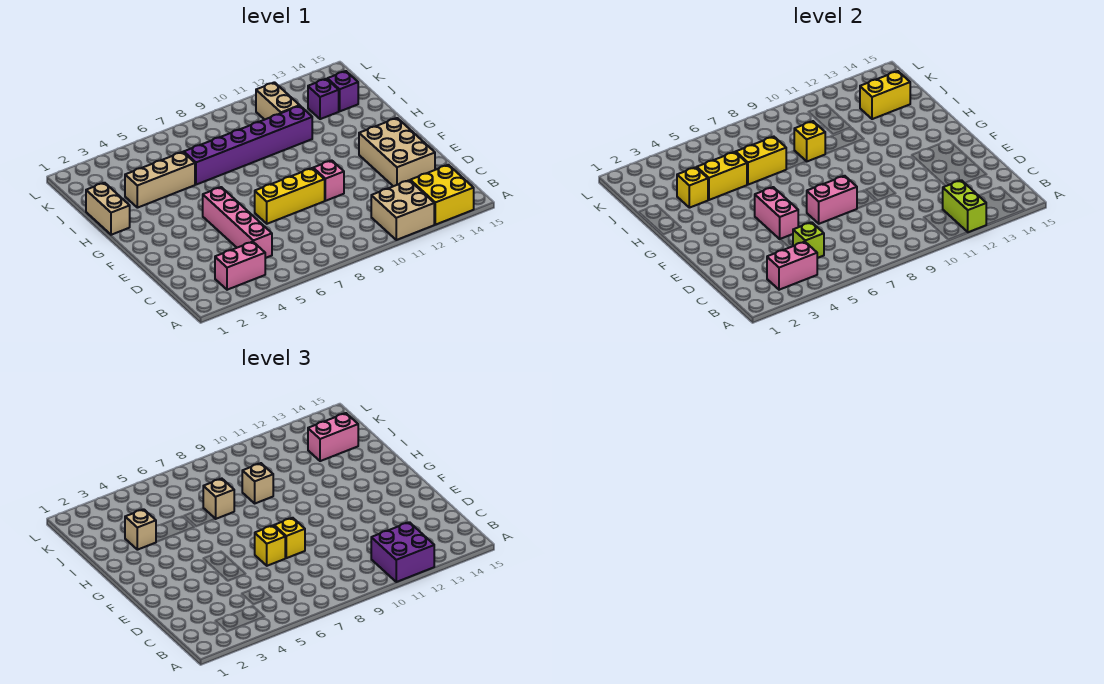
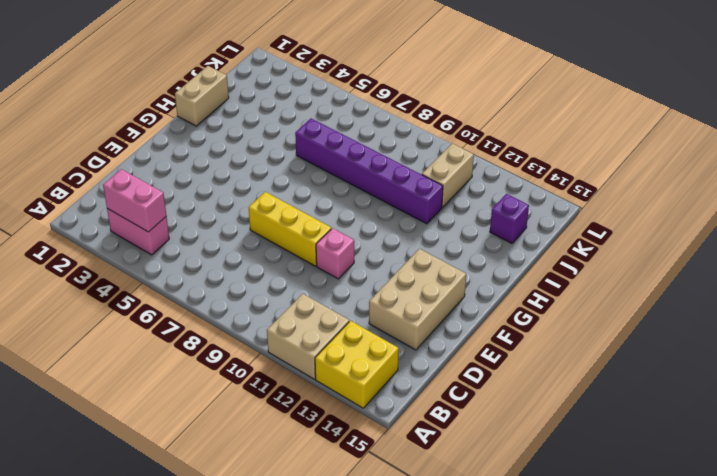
none -> pink 1x4 brick [203,187,272,258]
none -> tan 1x3 brick [125,152,195,208]
none -> purple 1x1 brick [308,79,339,119]
none -> lime 1x2 brick [943,180,986,232]

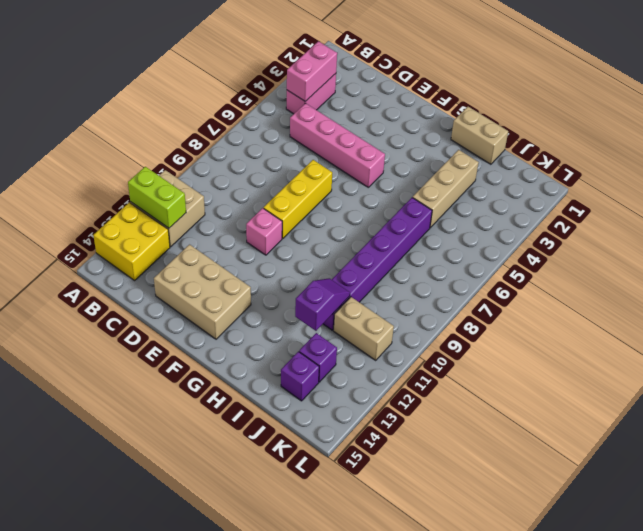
purple 1x2 slope [295,278,350,331] -> none
none -> lime 1x1 brick [793,222,824,258]
none -> pink 1x2 brick [755,187,798,239]
none -> pink 1x2 brick [807,176,857,224]
none -> yellow 1x1 brick [677,167,708,208]

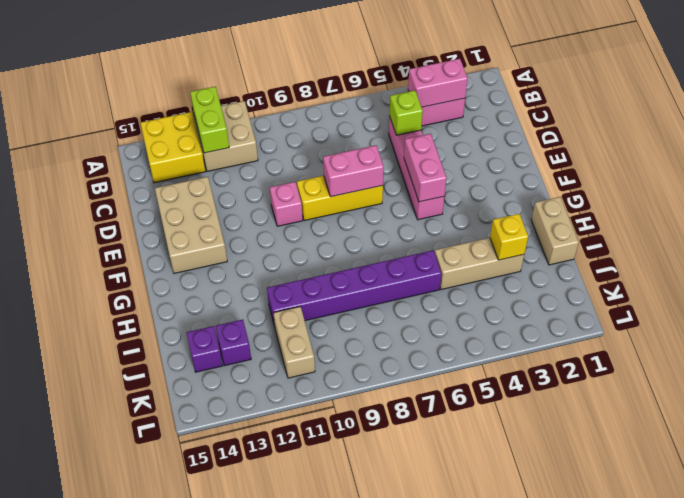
none -> yellow 1x2 brick [697,152,747,200]
none -> yellow 1x2 brick [736,137,786,185]
none -> yellow 1x1 brick [794,121,825,161]
none -> yellow 1x2 brick [860,71,910,119]

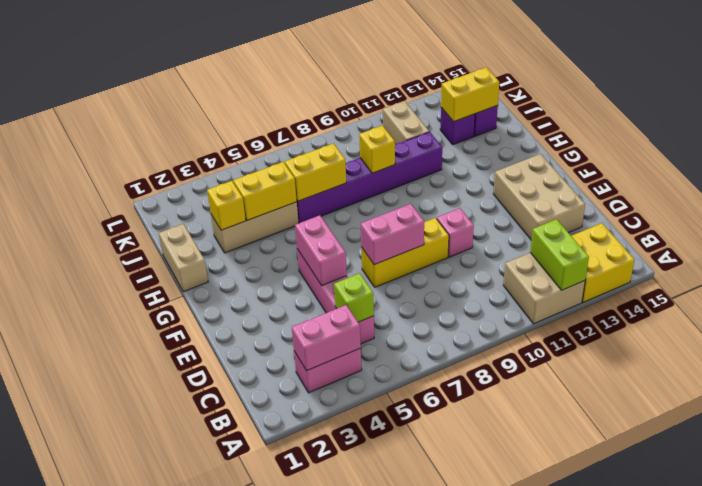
none -> purple 2x2 brick [371,522,434,582]
none -> yellow 1x1 brick [255,526,285,566]
none -> yellow 1x1 brick [274,518,305,558]
none -> tan 1x1 brick [125,509,156,550]

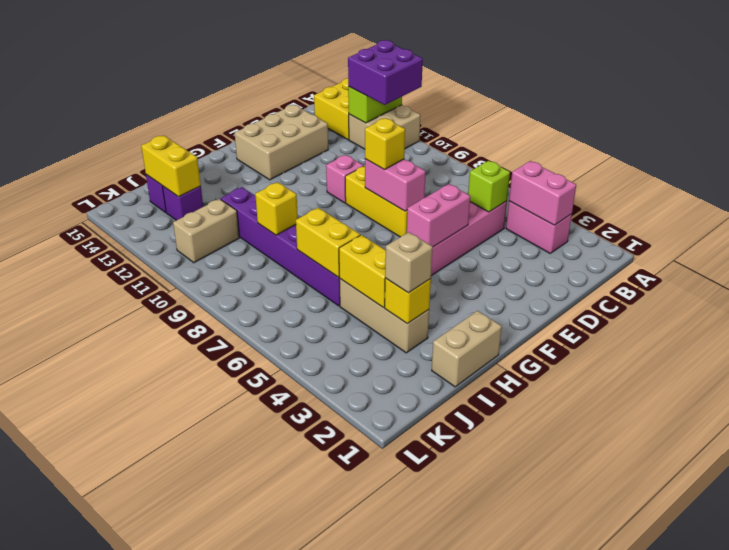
none -> yellow 1x1 brick [255,526,285,566]
none -> tan 1x1 brick [203,479,234,519]
none -> tan 1x1 brick [242,463,273,503]
none -> pink 1x2 brick [308,413,358,461]

